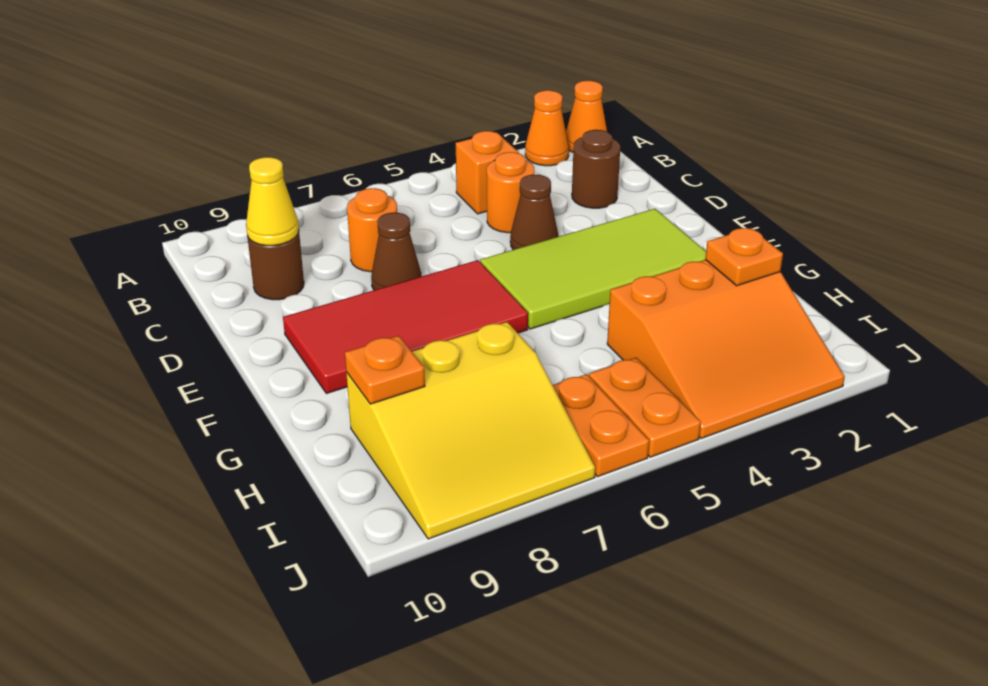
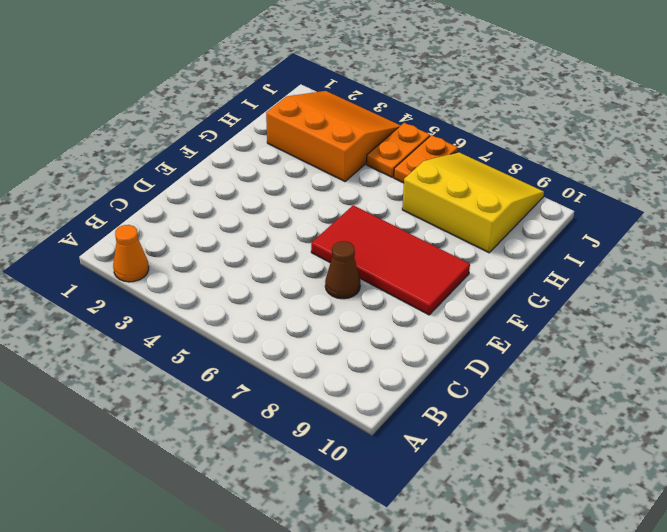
none -> orange 1x1 cone [566,81,607,152]
none -> orange 1x1 brick [456,131,519,214]
none -> brown 1x1 round brick [572,130,620,208]

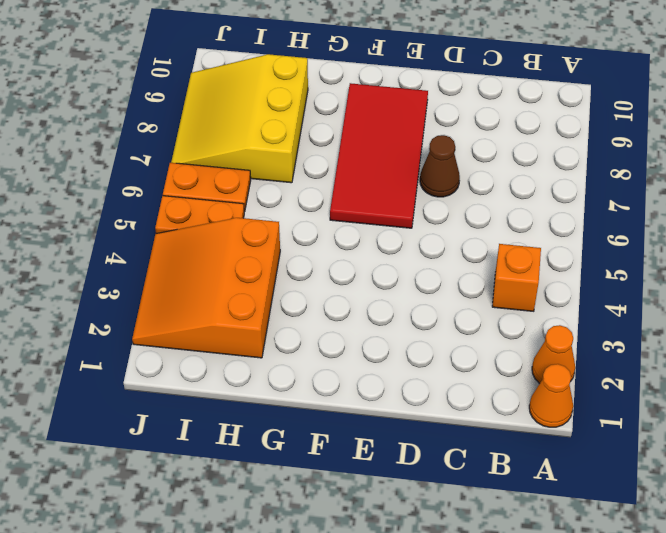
none -> brown 1x1 round brick [572,130,620,208]
none -> orange 1x1 round brick [487,152,534,233]
none -> orange 1x1 round brick [347,188,397,272]

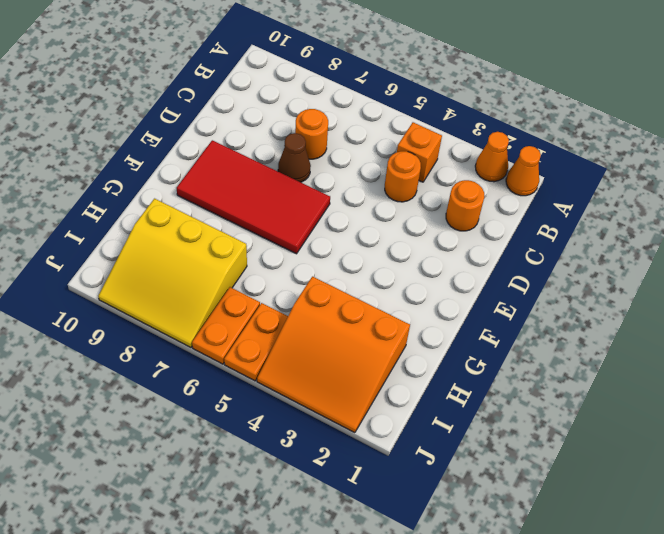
orange 1x1 round brick [446,180,484,231] -> brown 1x1 round brick [572,130,620,208]
none -> brown 1x1 round brick [247,232,304,300]
none -> brown 1x1 cone [510,175,558,250]
none -> lime 2x4 tile [480,209,706,329]

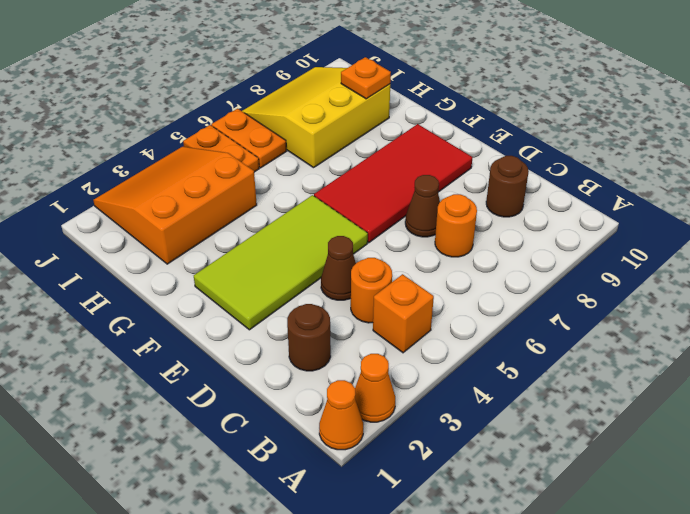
none -> yellow 1x1 cone [246,157,299,246]
none -> orange 1x1 plate [705,228,783,286]

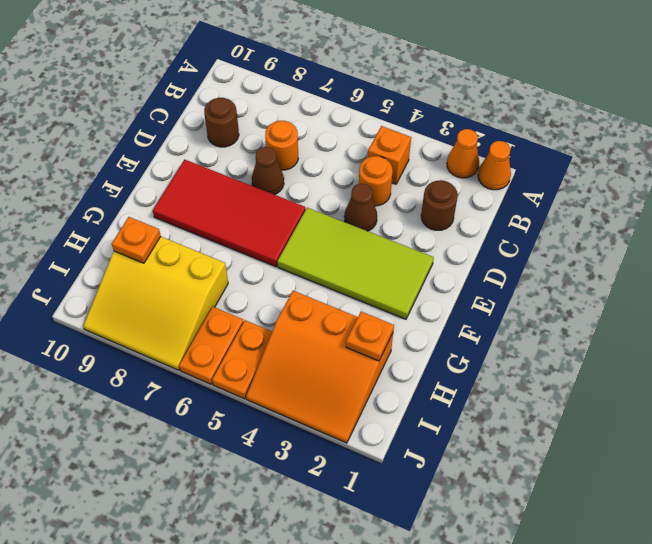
none -> yellow 1x1 cone [246,157,299,246]

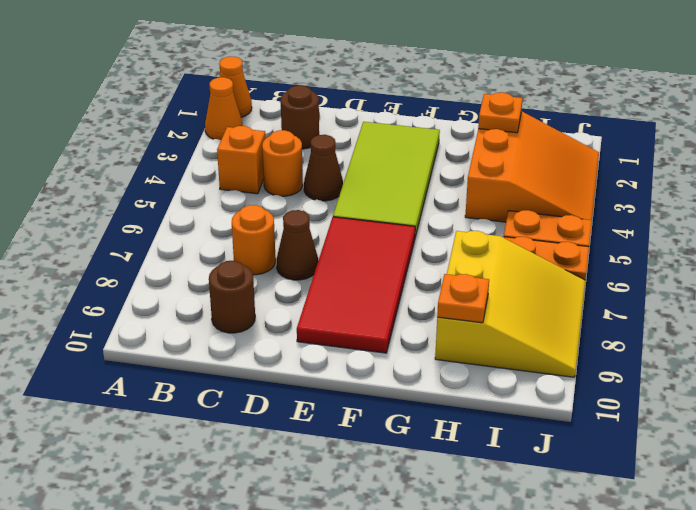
none -> yellow 1x1 cone [246,157,299,246]

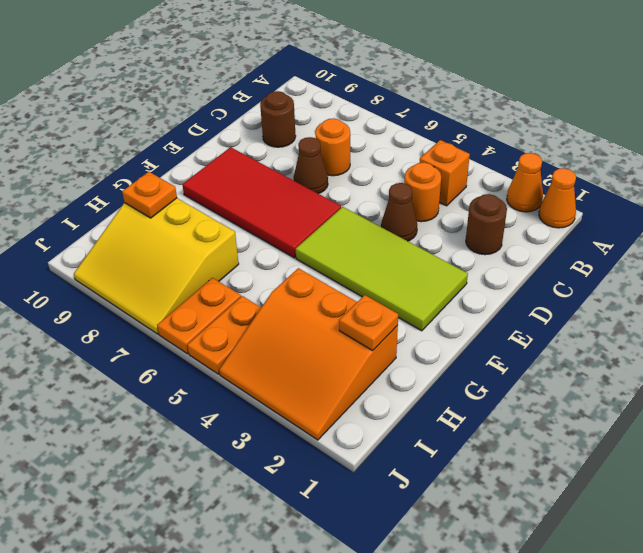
none -> yellow 1x1 cone [246,157,299,246]

